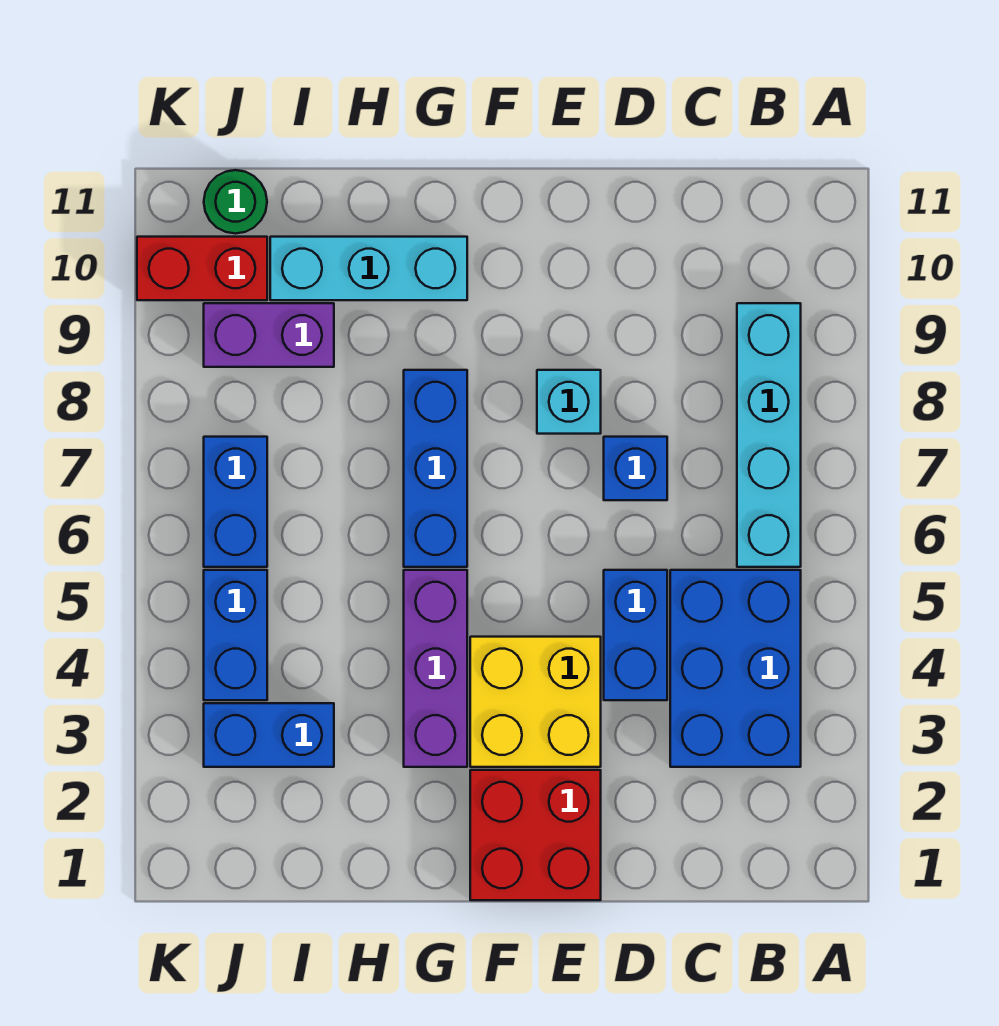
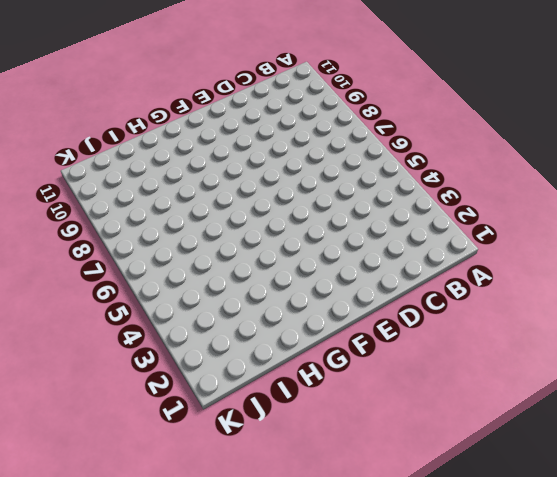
none -> blue 2x3 brick [670,570,801,767]
none -> cyan 1x4 brick [737,303,801,567]
none -> blue 1x2 brick [604,570,667,700]

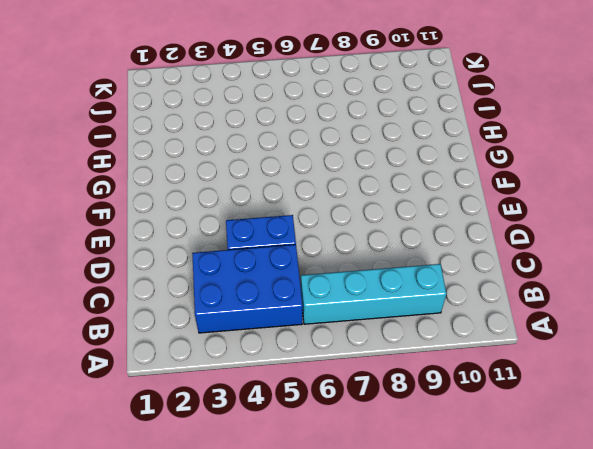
none -> blue 1x1 brick [604,437,667,500]
none -> red 2x2 brick [470,770,601,900]
none -> yellow 2x2 brick [470,637,601,767]

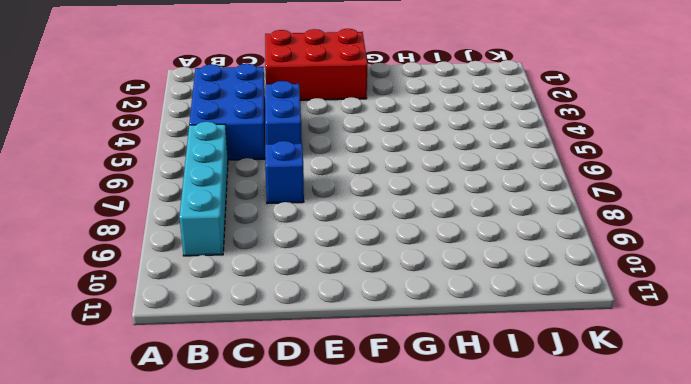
red 2x3 brick [265,29,368,100] -> red 2x2 brick [470,770,601,900]
none -> yellow 2x2 brick [470,637,601,767]
none -> cyan 1x1 brick [537,370,601,434]
none -> purple 1x3 brick [404,570,467,767]

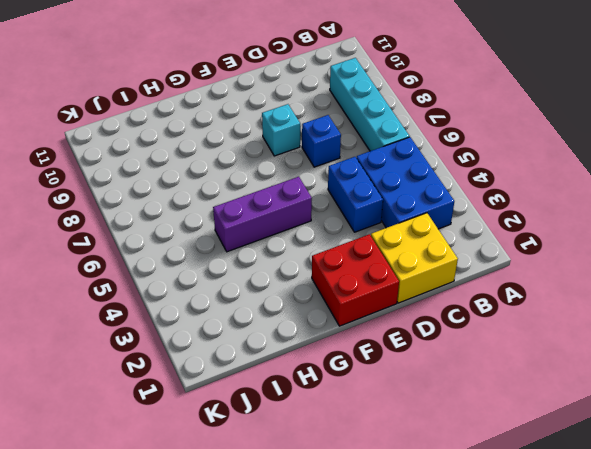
yellow 2x2 brick [371,213,458,303] -> yellow 2x2 brick moved to [470,637,601,767]
purple 1x3 brick [213,177,312,252] -> purple 1x3 brick turned to [404,570,467,767]
none -> blue 1x3 brick [404,370,467,567]
none -> cyan 1x3 brick [270,237,467,300]
none -> blue 1x2 brick [204,703,334,767]

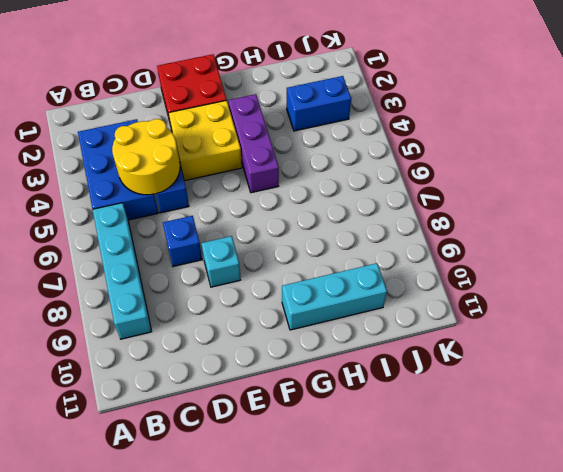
yellow 2x2 round brick [112,119,180,195] -> none
none -> blue 1x3 brick [404,370,467,567]
none -> purple 1x2 brick [204,303,334,367]
none -> blue 1x2 brick [204,570,267,700]

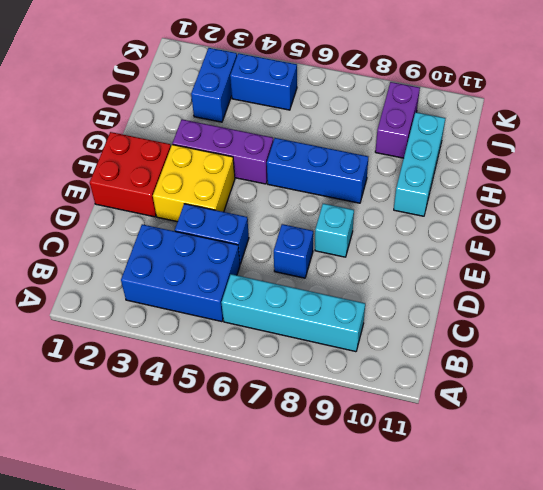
none -> blue 1x2 brick [204,437,267,567]
none -> red 1x2 brick [137,237,267,300]
none -> green 1x1 round brick [204,170,267,234]

